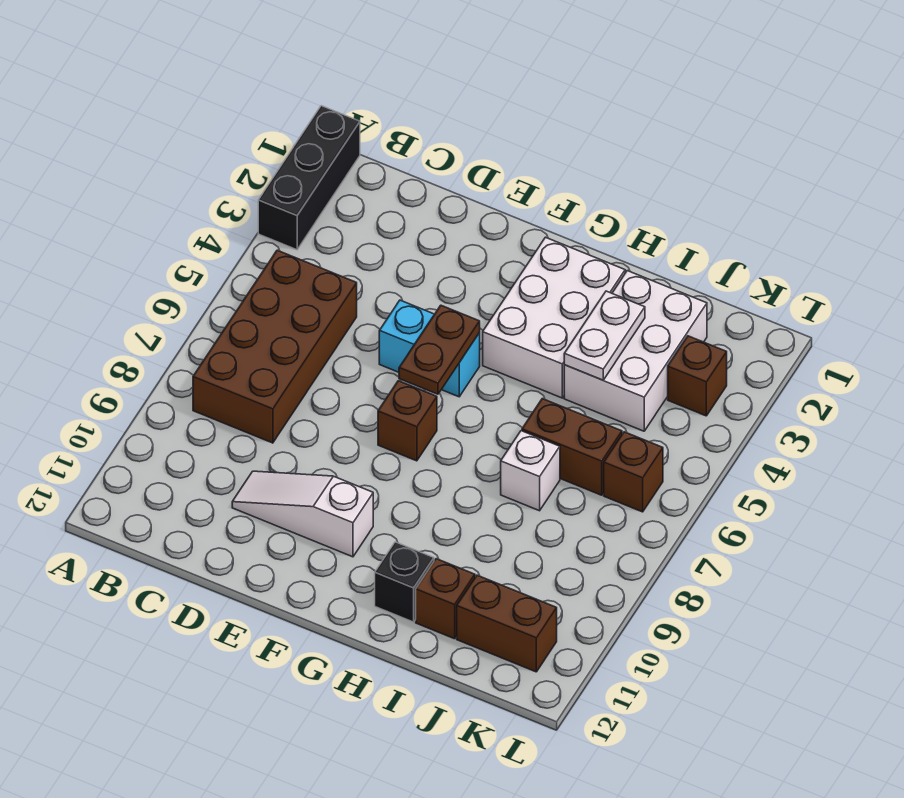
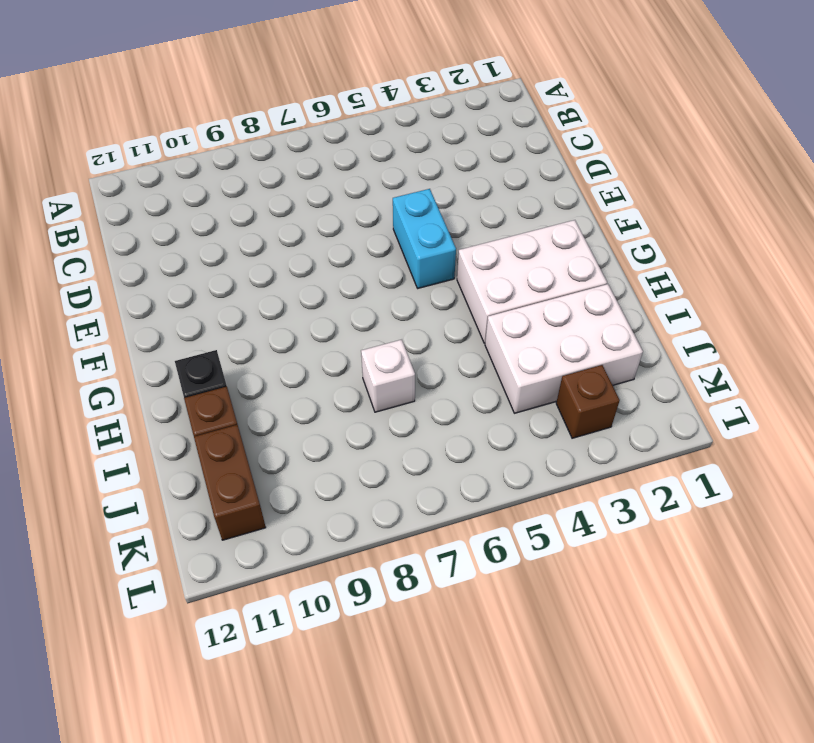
none -> black 1x3 brick [258,106,360,250]
none -> brown 2x4 brick [193,250,357,443]
none -> white 1x3 slope [232,471,373,557]

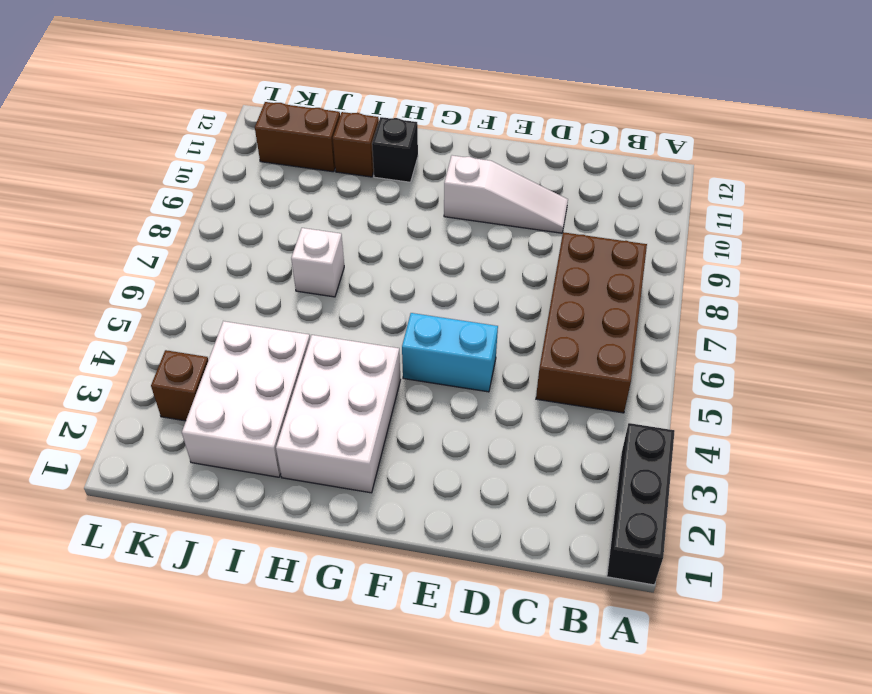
none -> brown 1x1 brick [378,381,437,461]
none -> brown 1x2 brick [522,399,622,495]
none -> brown 1x1 brick [604,432,663,512]

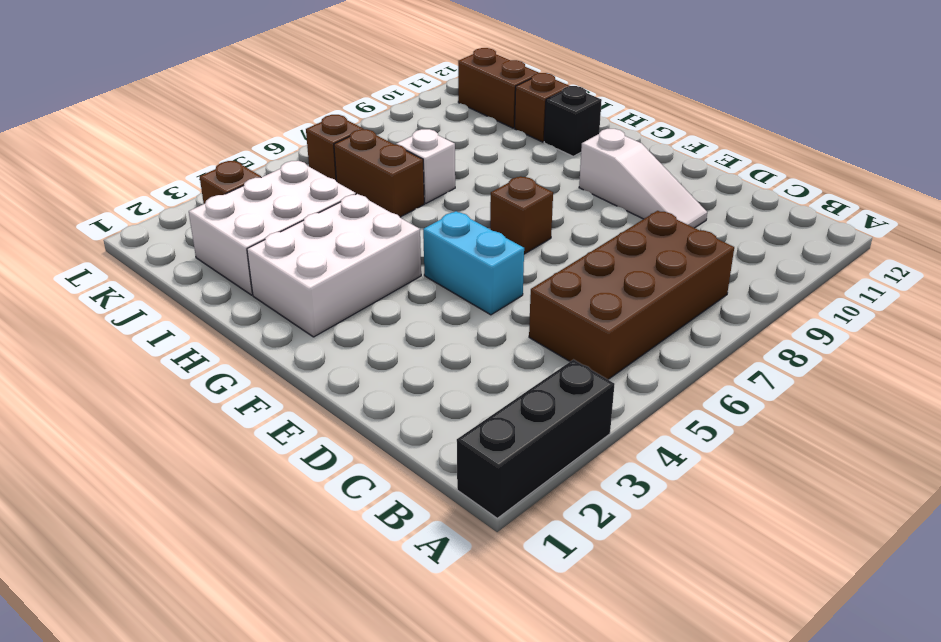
none -> brown 1x2 plate [399,305,480,394]
none -> white 1x2 plate [564,291,645,380]

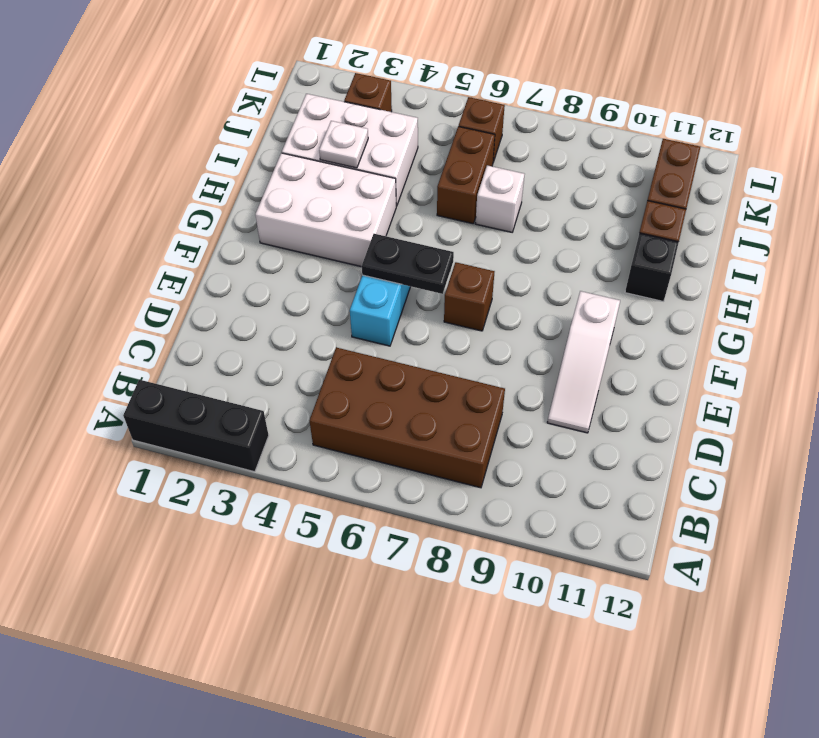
black 1x2 plate [362,234,454,294] -> brown 1x2 plate [399,305,480,394]
white 1x1 plate [319,121,368,168] -> white 1x2 plate [564,291,645,380]

